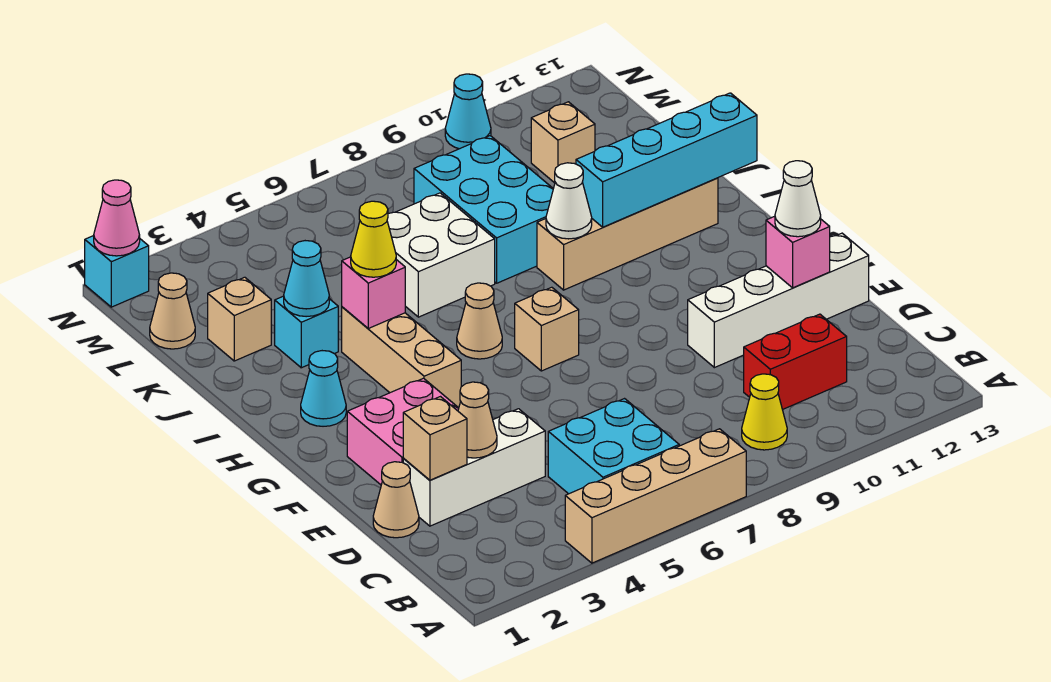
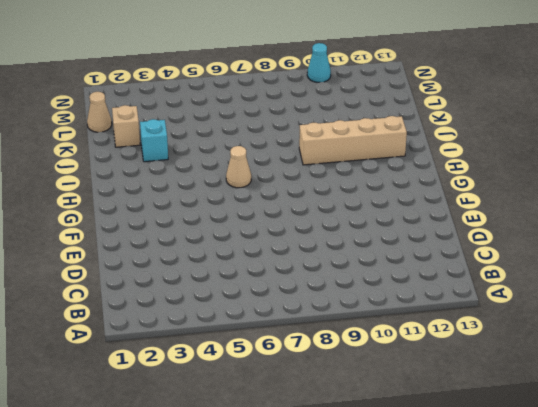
none -> tan 1x4 brick [565,429,746,563]
none -> cyan 2x2 brick [548,399,679,494]
none -> yellow 1x1 cone [742,374,787,450]
none -> red 1x2 brick [744,314,847,410]

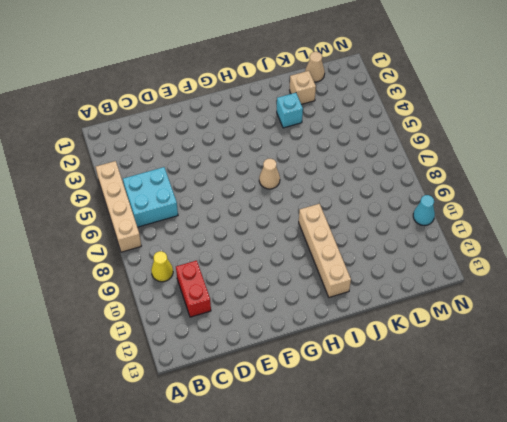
none -> tan 1x1 cone [373,462,419,538]
none -> white 1x3 brick [403,409,545,526]
none -> pink 2x2 brick [347,378,459,485]
none -> white 1x4 brick [688,233,869,368]

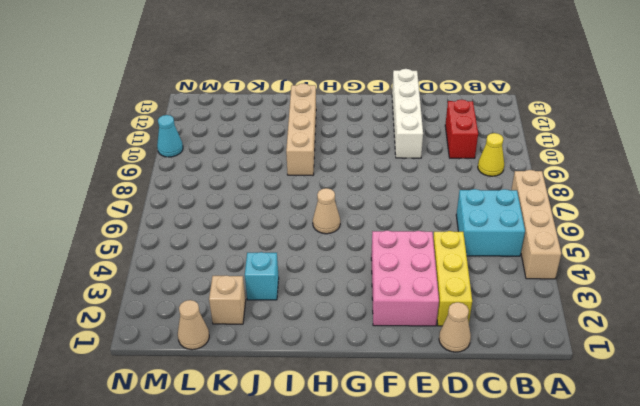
yellow 1x3 brick [433,231,472,326] -> white 1x3 brick [403,409,545,526]
pink 2x3 brick [371,231,439,326] -> pink 2x2 brick [347,378,459,485]
none -> tan 1x3 brick [342,307,461,407]
none -> tan 1x1 brick [515,287,579,371]
none -> cyan 1x1 cone [301,351,346,426]
none -> white 2x2 brick [387,193,495,317]

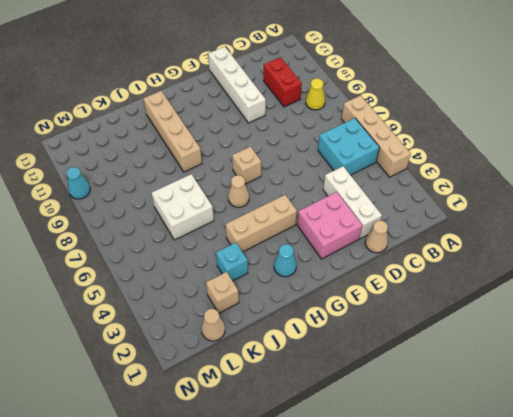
none -> cyan 2x3 brick [414,136,553,283]
none -> tan 1x1 brick [531,102,595,183]
none -> cyan 1x1 brick [85,236,149,307]
none -> tan 1x1 brick [403,397,467,480]

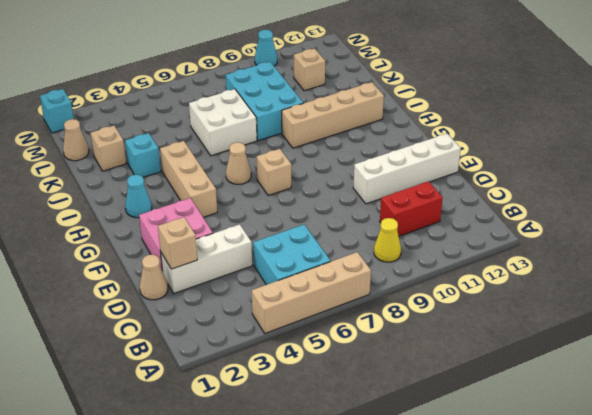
none -> tan 1x1 cone [458,382,497,458]
none -> pink 1x1 brick [766,216,830,288]
none -> pink 1x1 brick [342,257,405,328]
none -> white 1x1 cone [546,163,592,239]

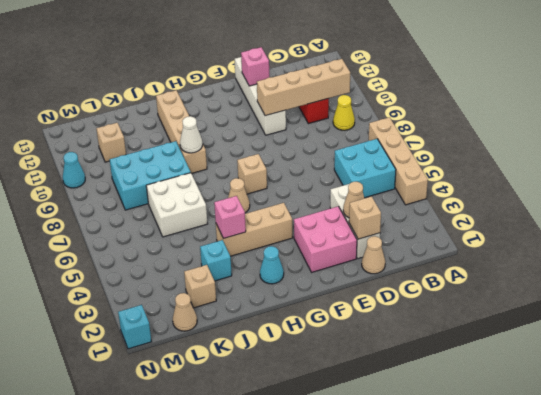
tan 1x4 brick [257,59,350,116] -> none
none -> cyan 1x4 brick [576,93,757,227]
none -> cyan 1x1 cone [284,241,329,317]
none -> pink 1x1 cone [94,180,140,256]
none -> white 1x1 cone [775,161,821,237]

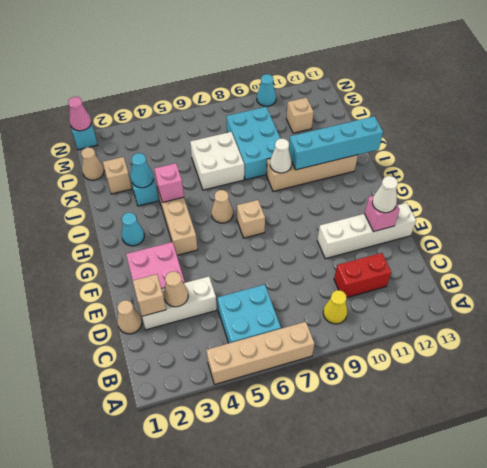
none -> yellow 1x1 cone [351,201,396,277]

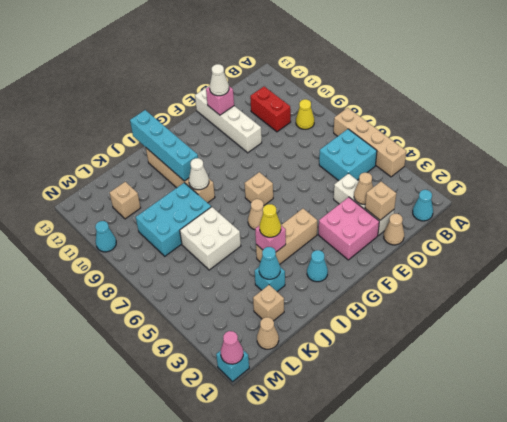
cyan 1x1 cone [413,190,433,221] -> none

